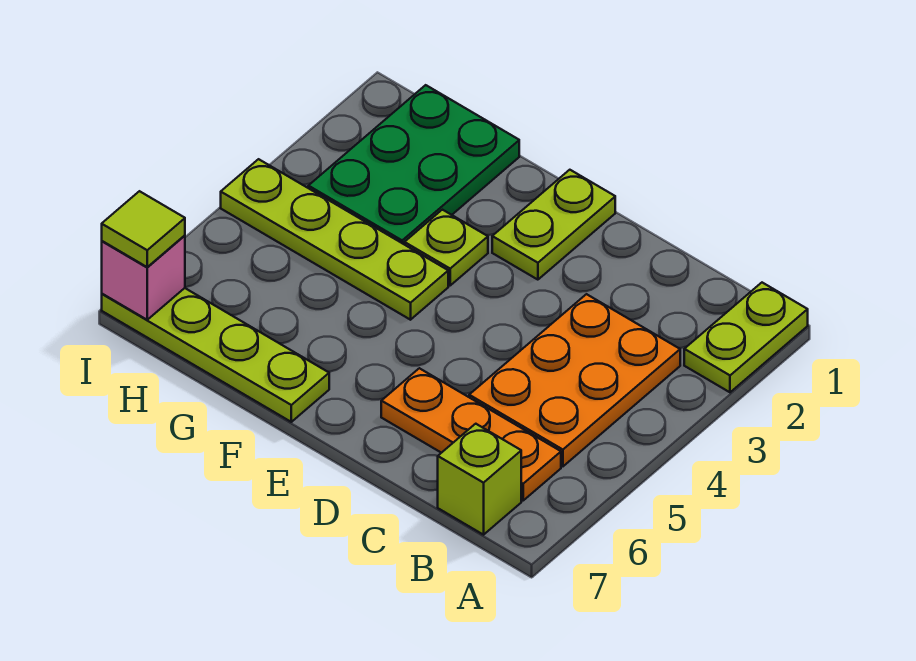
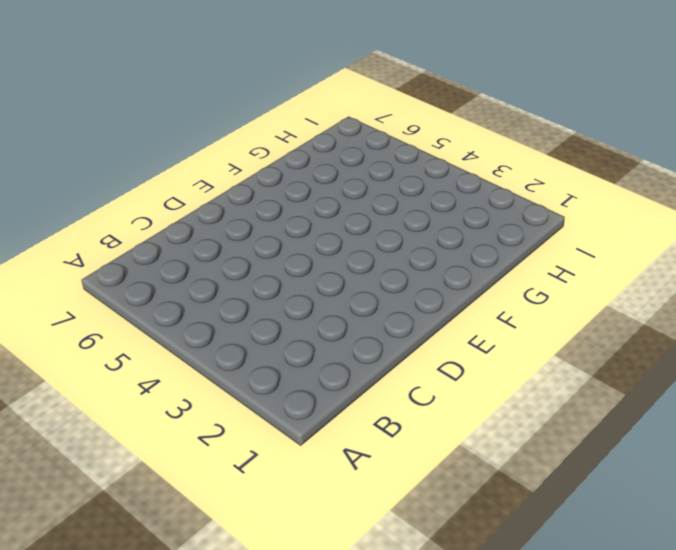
none -> lime 1x2 plate [684,283,808,392]
none -> orange 2x3 plate [469,294,680,466]

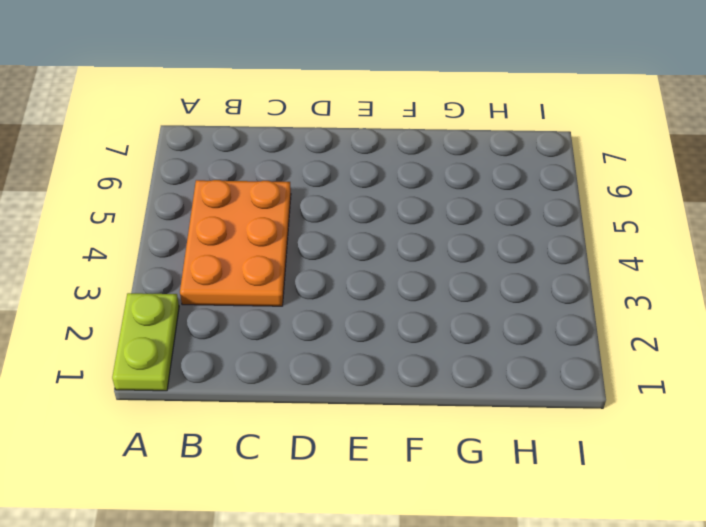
none -> orange 1x3 plate [381,368,561,500]
none -> lime 1x1 brick [438,424,521,535]

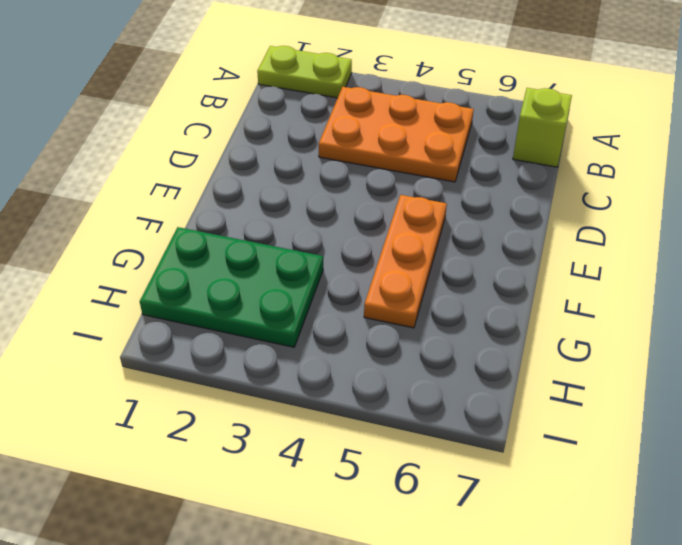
orange 1x3 plate [364,195,447,328] -> orange 1x3 plate moved to [381,368,561,500]
none -> lime 1x2 plate [492,170,615,280]
none -> lime 1x1 plate [405,210,488,285]

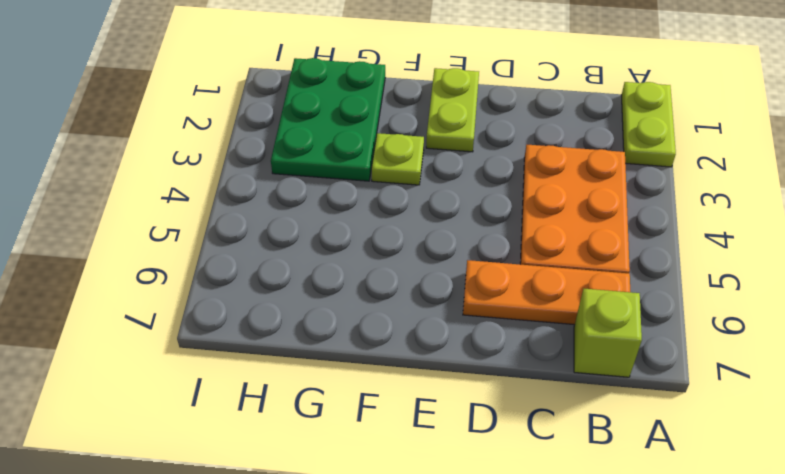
none -> lime 1x4 plate [221,159,448,320]
none -> lime 1x4 plate [102,288,329,422]

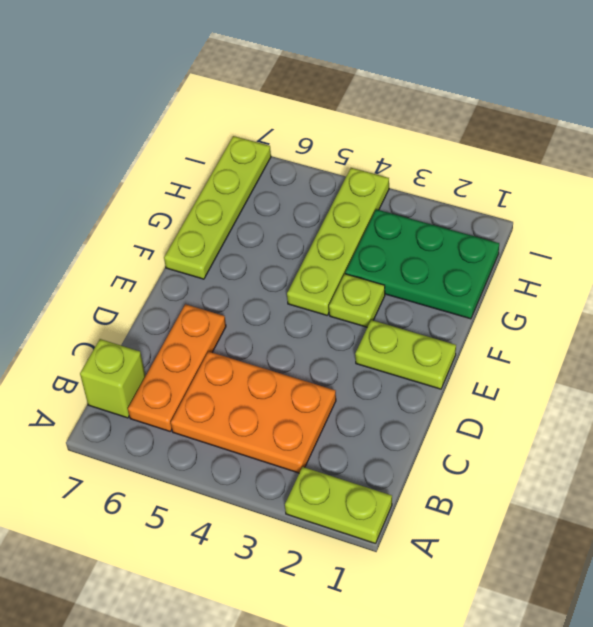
none -> pink 1x1 brick [102,235,185,320]
none -> lime 1x1 tile [102,191,185,267]

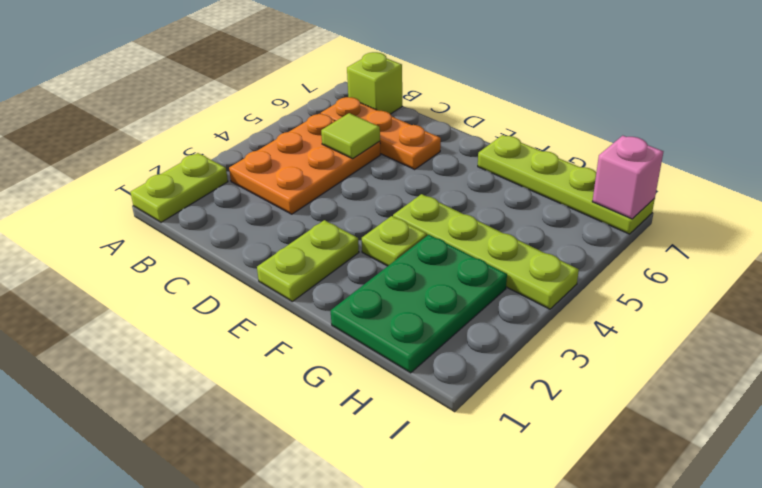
lime 1x1 tile [321,113,380,159] -> lime 1x1 tile moved to [102,191,185,267]

